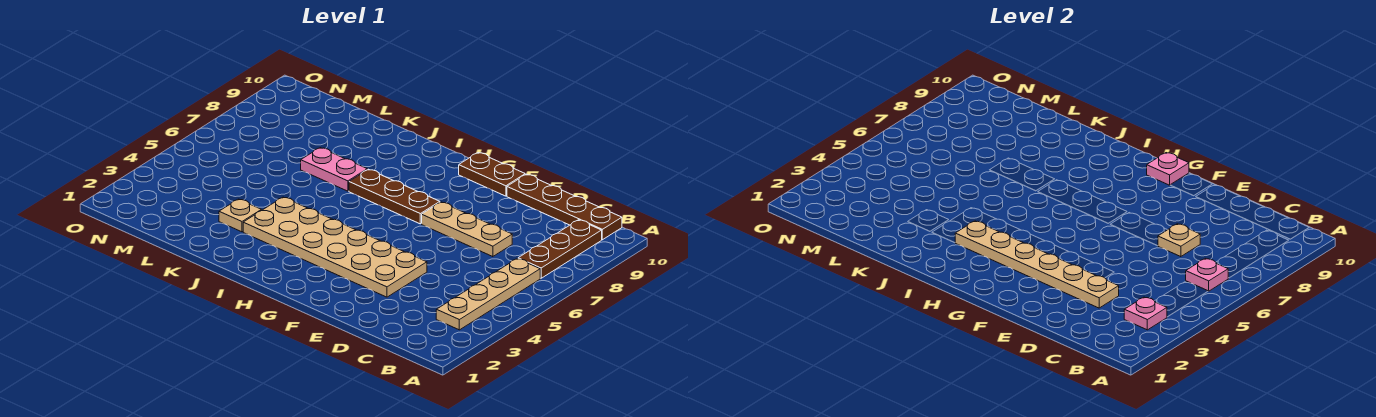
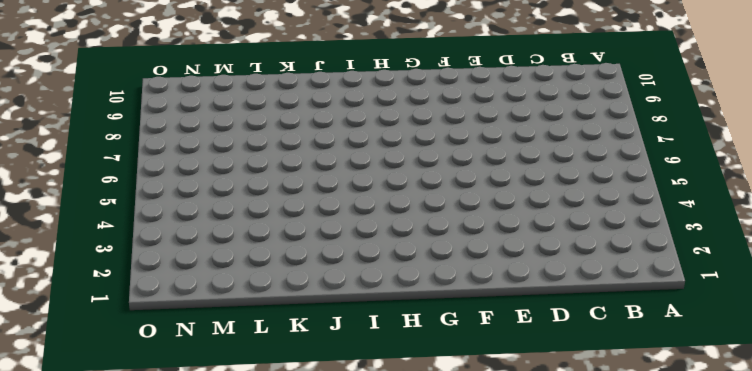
none -> tan 1x4 plate [436,259,540,330]
none -> brown 1x3 plate [518,220,602,278]
none -> brown 1x4 plate [507,174,622,240]

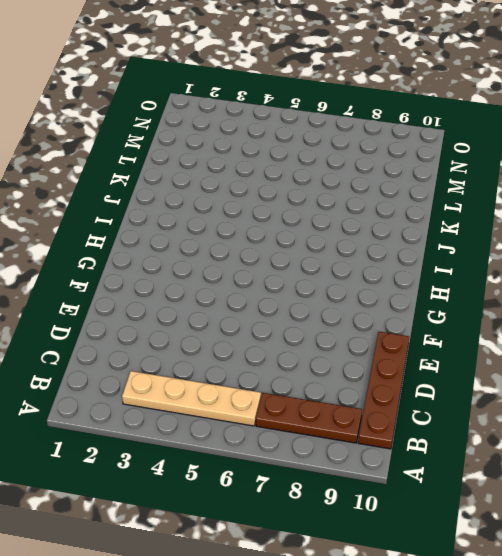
none -> tan 1x3 plate [422,202,512,257]
none -> tan 2x6 plate [243,197,427,297]
none -> brown 1x2 plate [459,153,525,196]

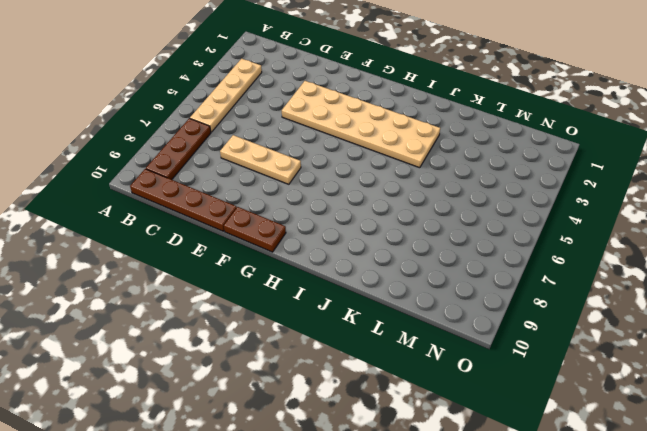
none -> brown 1x3 plate [349,169,440,224]
none -> pink 1x2 plate [301,148,367,191]
none -> tan 1x1 plate [219,199,261,232]

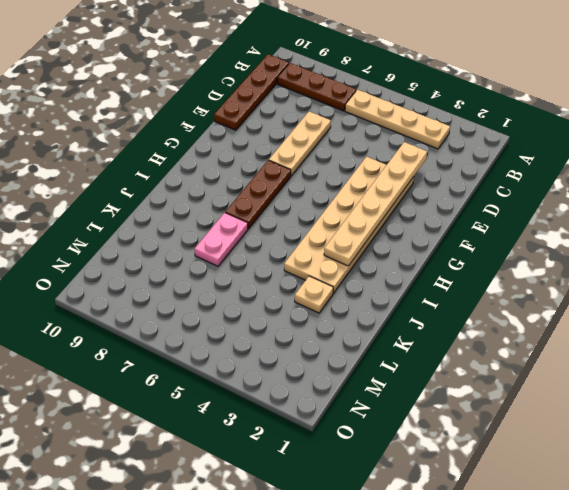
none -> brown 1x2 plate [459,153,525,196]
none -> pink 1x1 plate [1124,297,1167,330]
none -> pink 1x1 plate [1186,259,1228,291]

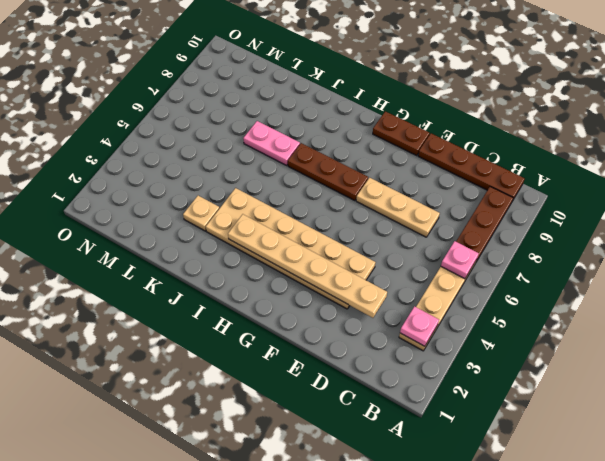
none -> tan 1x1 plate [1158,224,1200,257]
none -> pink 1x1 plate [1147,153,1189,185]

